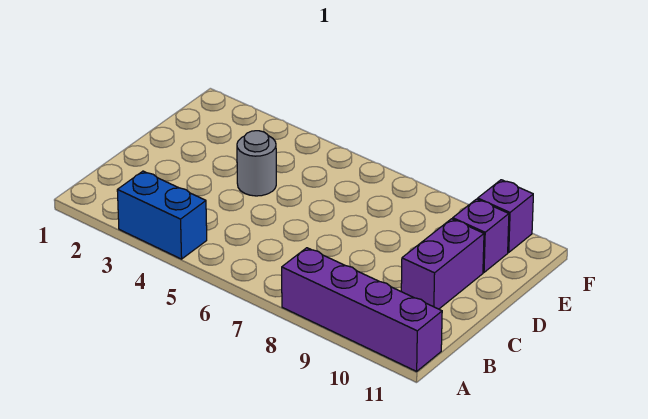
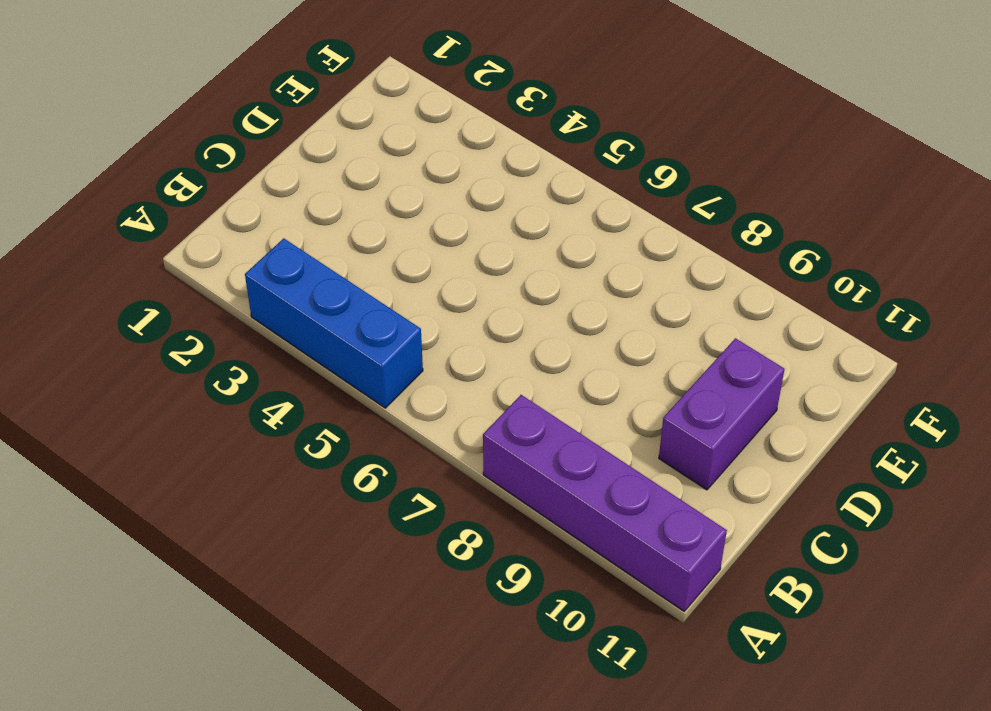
blue 1x3 brick [245,238,423,408] -> blue 1x2 brick [117,171,207,259]
none -> grey 1x1 round brick [237,131,276,196]
none -> purple 1x1 brick [453,199,509,272]

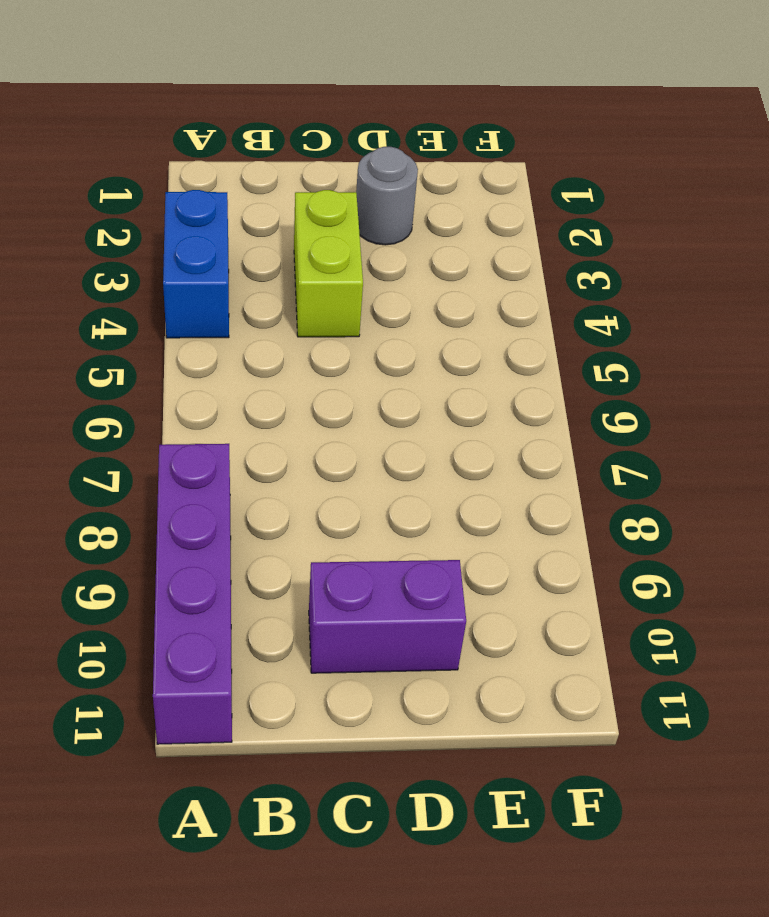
lime 1x2 brick [294,190,363,337] -> none
grey 1x1 round brick [356,147,418,245] -> grey 1x1 round brick moved to [237,131,276,196]
none -> purple 1x1 brick [453,199,509,272]
none -> purple 1x1 brick [478,180,533,252]

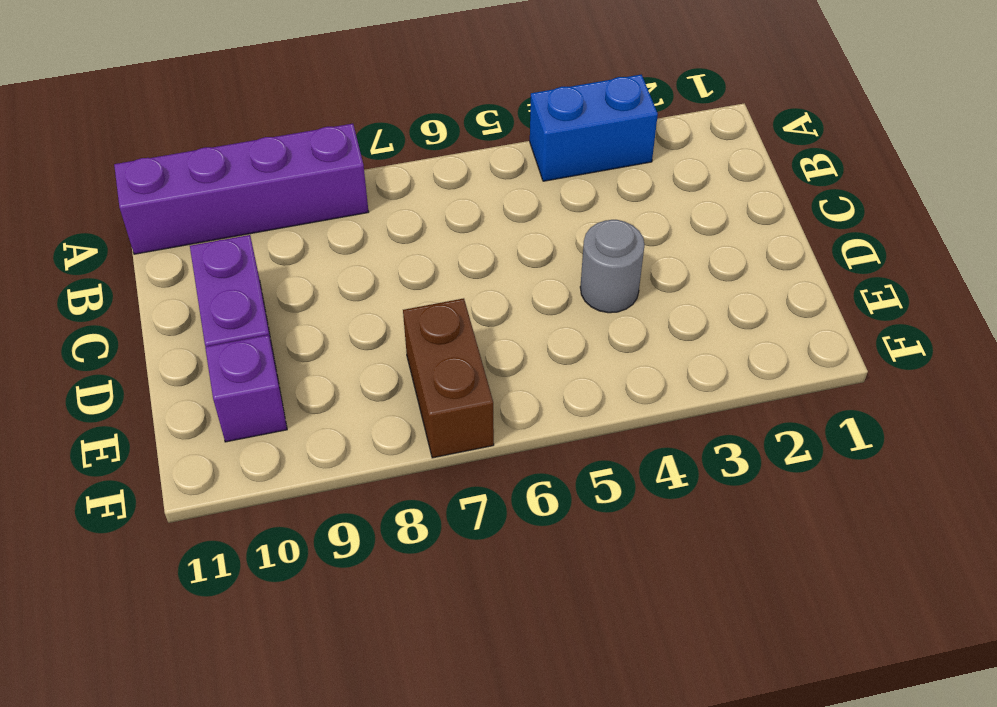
brown 1x2 brick [403,298,494,458] -> none
none -> purple 1x1 brick [478,180,533,252]

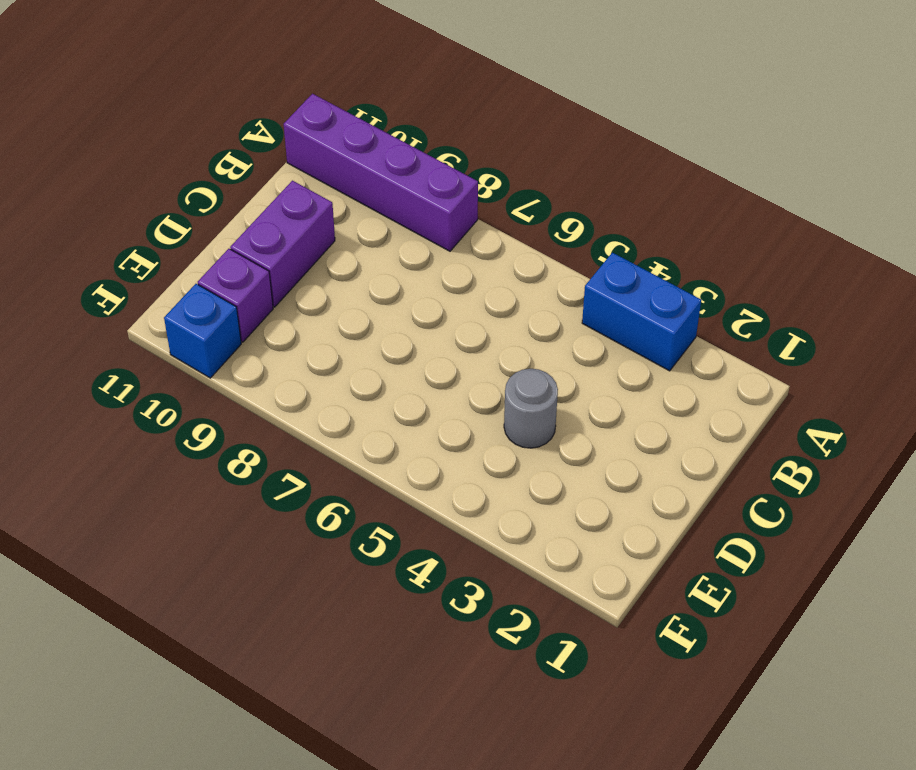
blue 1x1 brick [164,284,241,378] -> purple 1x1 brick [478,180,533,252]

